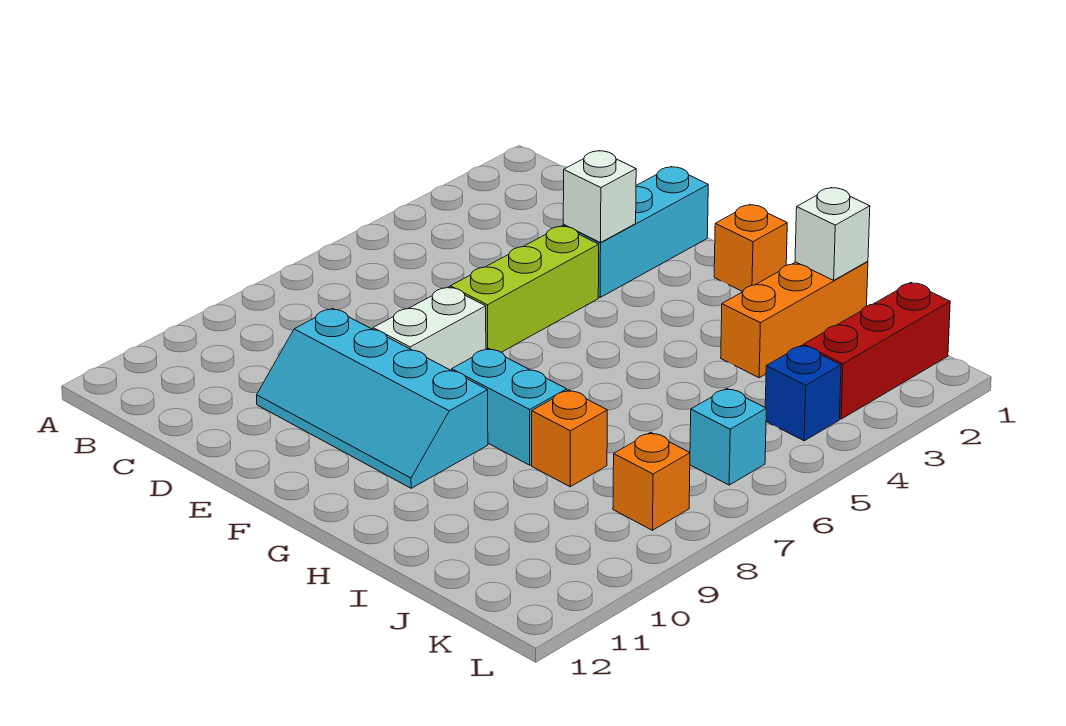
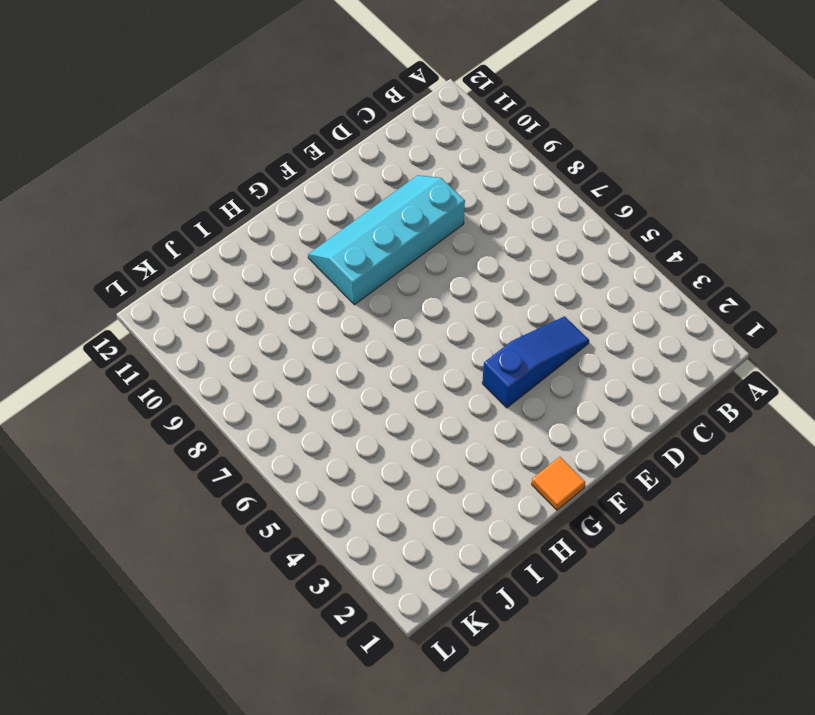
blue 1x3 slope [482,316,589,408] -> lime 1x3 brick [450,226,599,352]
orange 1x1 tile [532,457,585,510] -> orange 1x1 brick [714,205,787,292]
none -> cyan 1x3 brick [563,167,708,297]
none -> white 1x2 brick [373,287,486,371]
none -> cyan 1x2 brick [452,348,567,465]

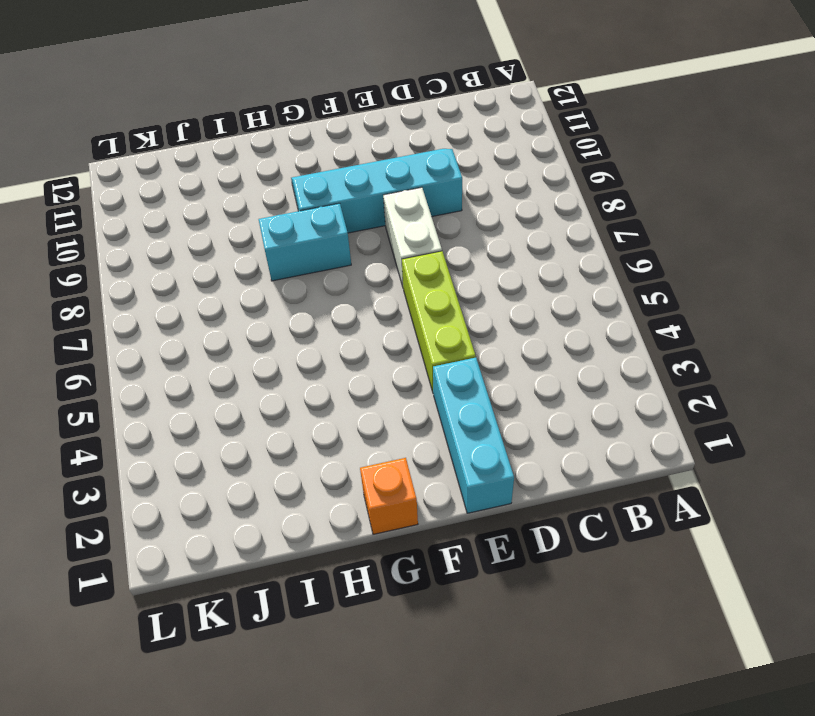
none -> orange 1x3 brick [721,262,868,378]
none -> orange 1x1 brick [532,390,607,487]
none -> red 1x3 brick [803,283,950,419]

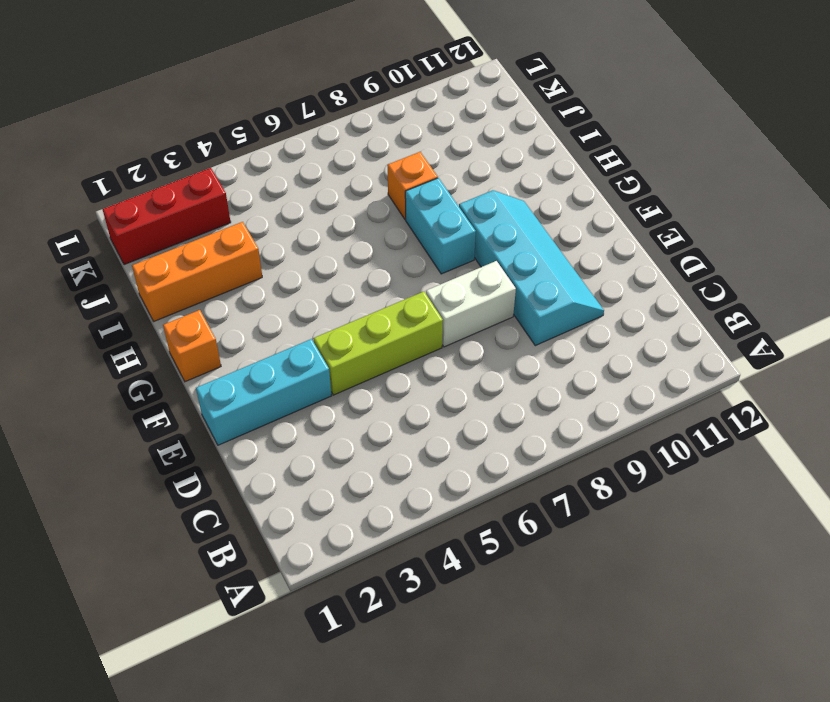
none -> blue 1x1 brick [765,345,841,441]
none -> cyan 1x1 brick [690,389,766,485]
none -> orange 1x1 brick [613,432,690,530]

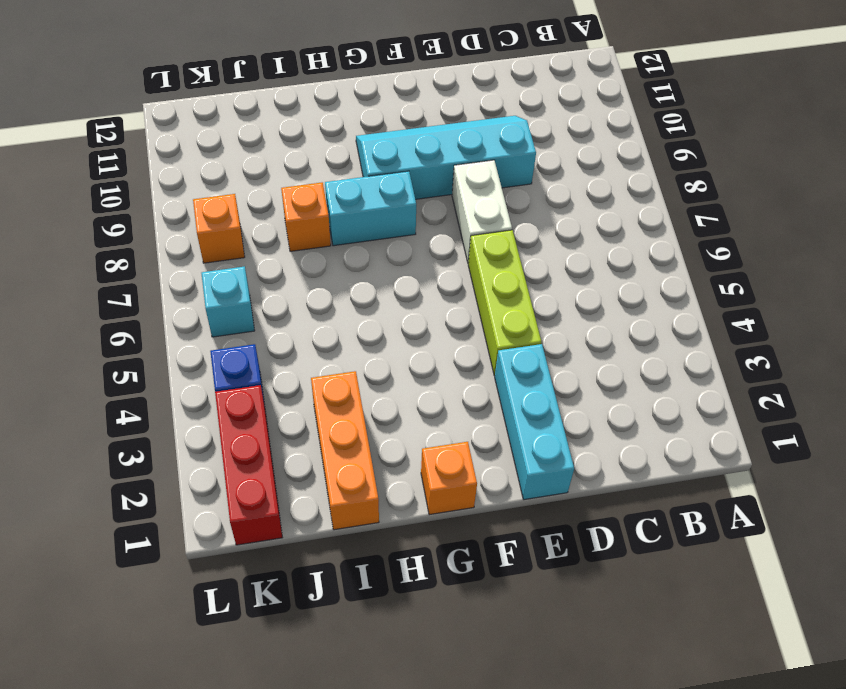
none -> white 1x1 brick [563,151,636,243]
none -> white 1x1 brick [795,188,870,280]

